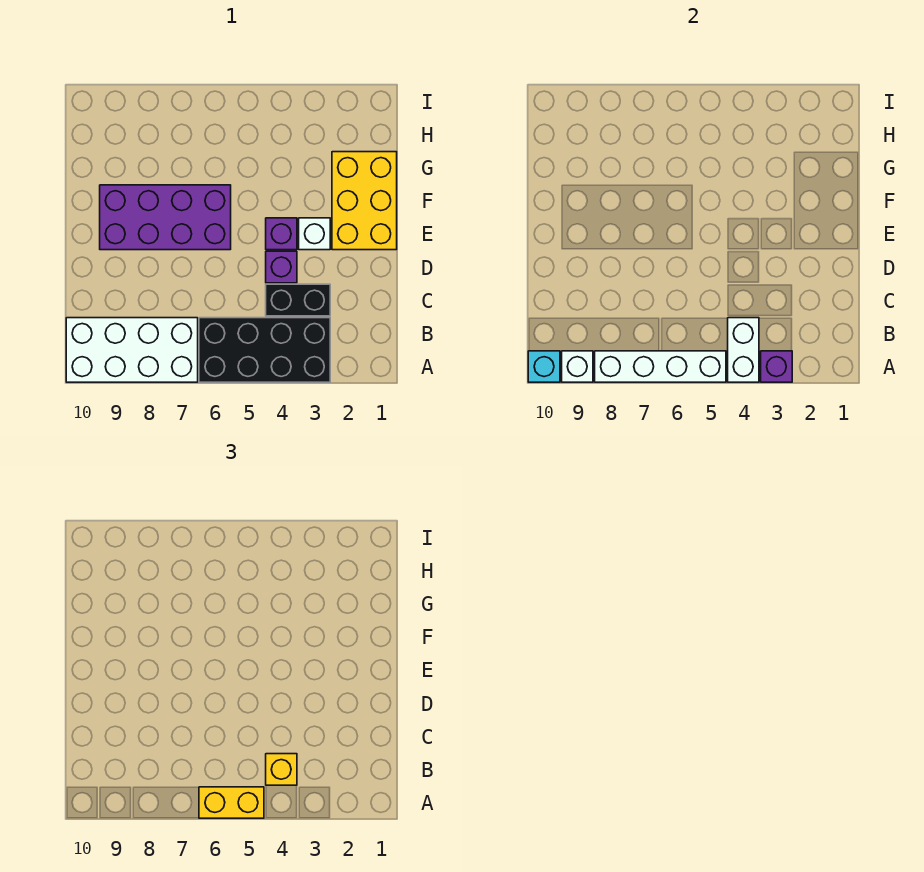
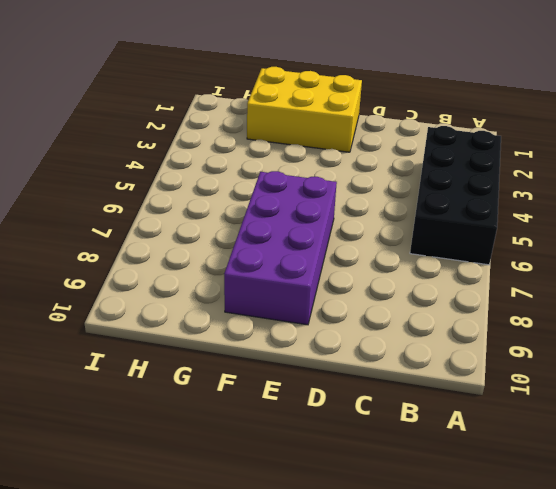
none -> white 2x4 brick [66,318,198,382]
none -> black 1x2 brick [266,284,330,316]
none -> purple 1x1 brick [266,251,297,283]

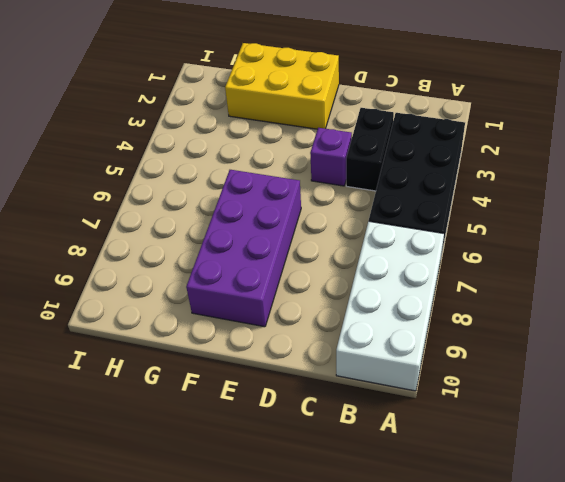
none -> white 1x1 brick [299,218,330,250]
none -> purple 1x1 brick [266,218,297,250]
none -> purple 1x1 brick [761,351,792,382]

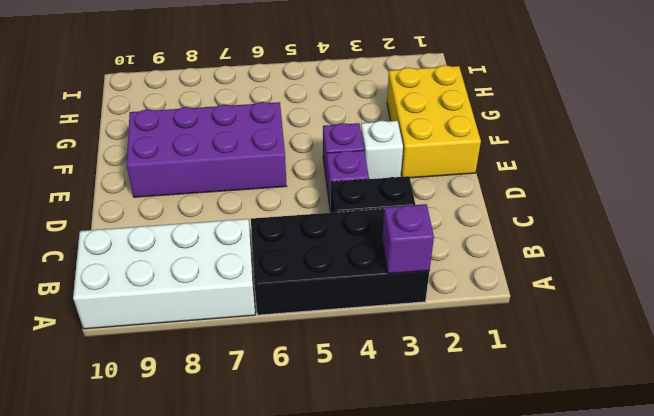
none -> white 1x2 brick [728,318,759,382]
none -> white 1x4 brick [595,351,726,382]
none -> white 1x1 brick [562,351,593,382]

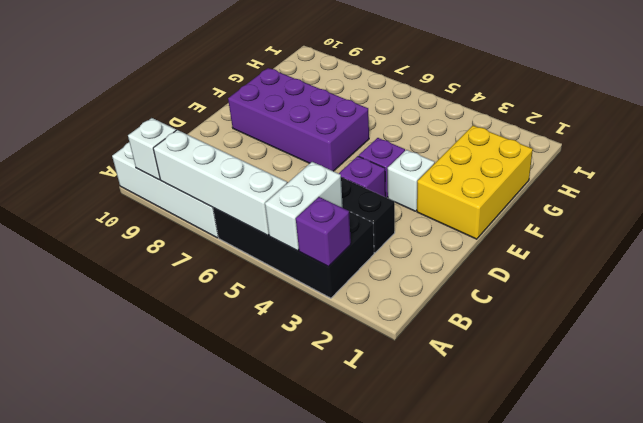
none -> cyan 1x1 brick [528,351,560,382]
none -> yellow 1x2 brick [199,787,264,818]
none -> yellow 1x1 brick [266,754,297,785]

